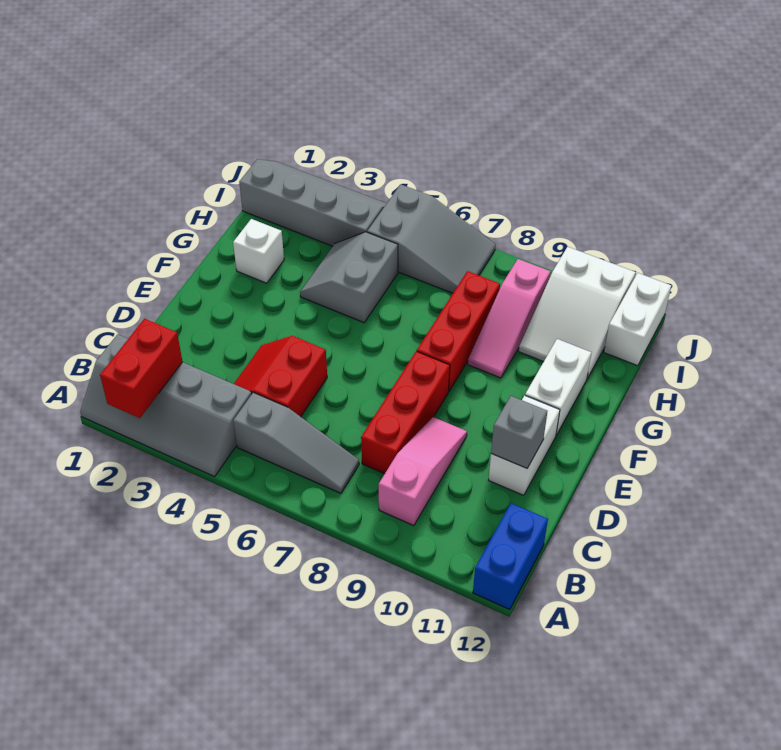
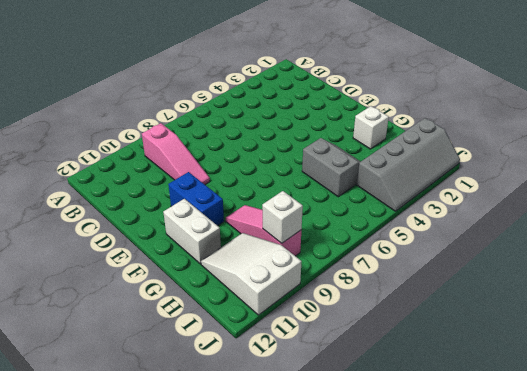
blue 1x2 brick [168,172,224,226] -> blue 1x2 brick moved to [473,503,548,610]
white 1x1 brick [262,191,303,243] -> none
none -> grey 2x4 slope [80,334,252,477]
none -> grey 1x3 slope [233,393,359,493]
none -> red 2x2 slope [234,336,327,417]

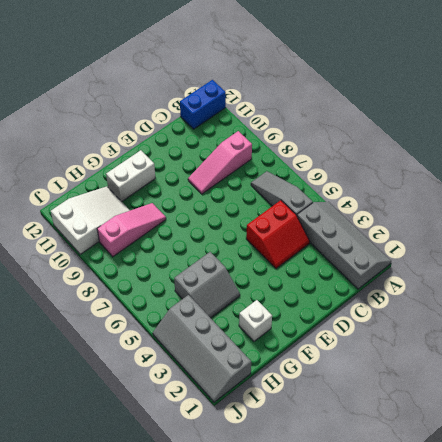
none -> red 1x3 brick [361,351,450,474]
none -> white 1x2 brick [489,395,560,495]
none -> red 1x3 brick [417,271,500,391]

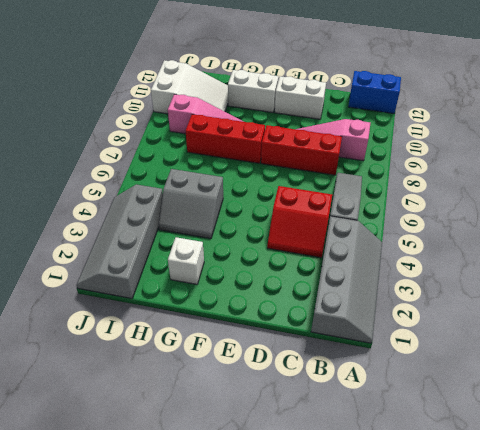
none -> grey 2x3 slope [367,184,496,293]
none -> white 1x2 brick [604,273,671,366]
none -> red 1x2 brick [100,319,183,418]

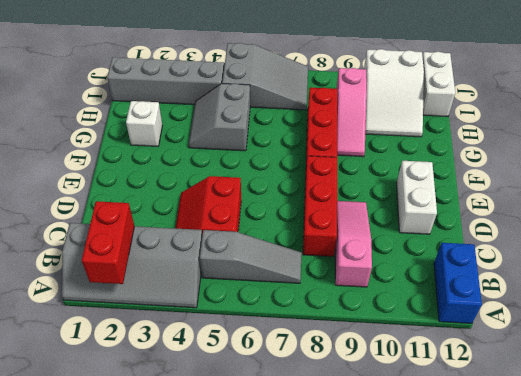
none -> white 1x2 brick [525,339,591,435]
none -> grey 1x1 brick [491,396,547,468]

